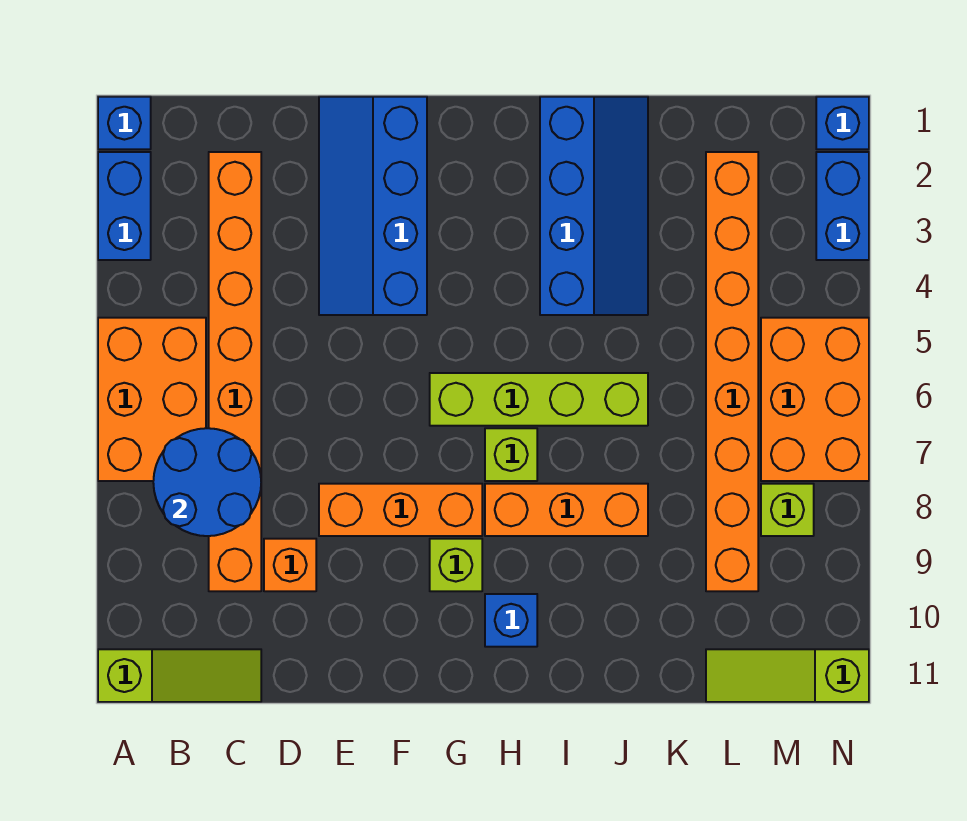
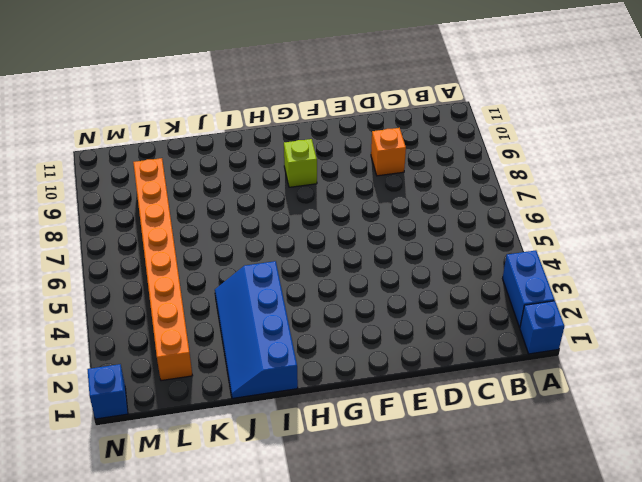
none -> orange 2x3 brick [98,318,206,481]
none -> lime 1x3 slope [98,649,261,702]
none -> orange 1x8 brick [209,152,261,591]

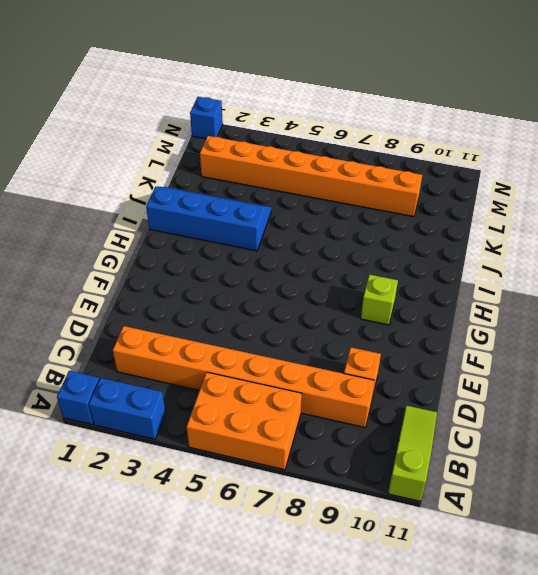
none -> blue 2x4 slope [319,97,427,315]
none -> orange 1x3 brick [319,484,482,536]
none -> lime 1x4 brick [430,373,648,426]

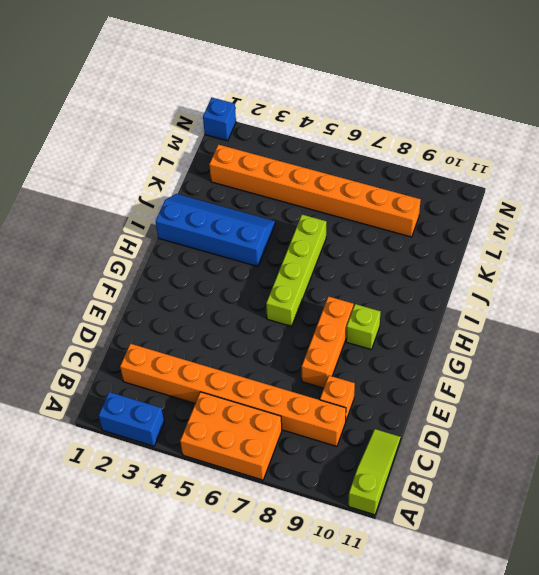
none -> blue 1x1 brick [98,97,151,149]
none -> blue 2x4 slope [319,97,427,315]
none -> lime 1x1 brick [485,428,537,481]

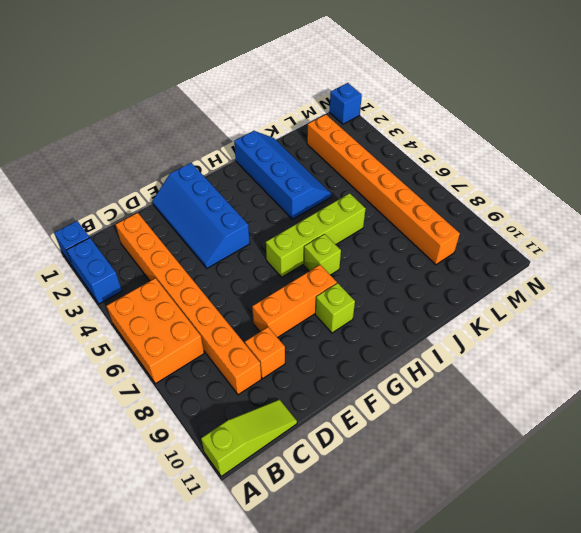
none -> orange 1x3 brick [485,484,648,536]
none -> blue 1x1 brick [485,594,537,647]
none -> lime 1x3 slope [706,649,869,702]

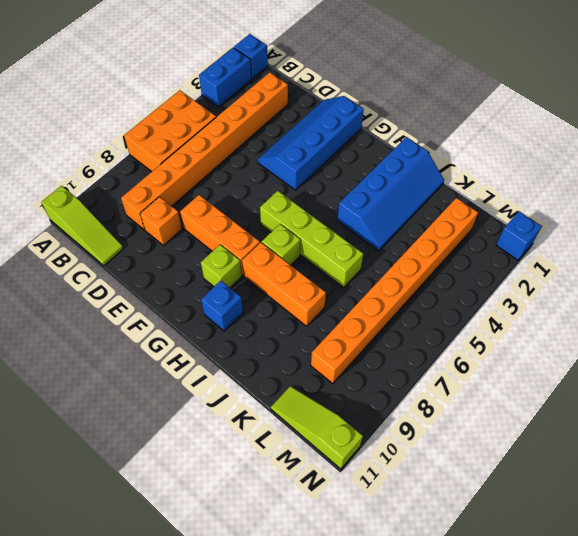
none -> orange 2x3 brick [761,318,869,481]
none -> lime 1x1 brick [761,484,814,536]
none -> blue 1x2 brick [816,152,869,260]

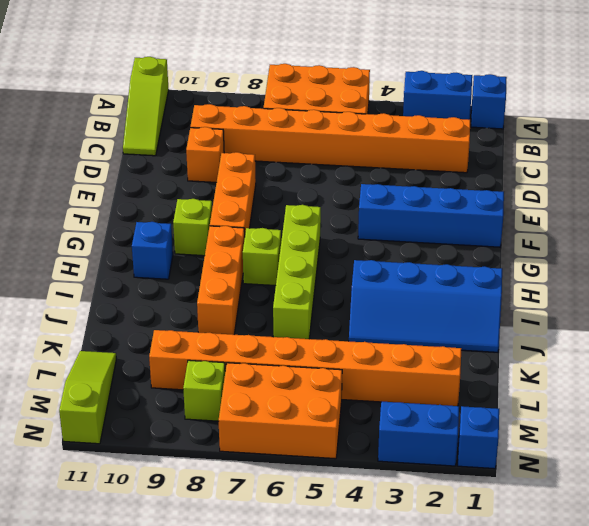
none -> blue 2x2 round brick [153,428,261,536]

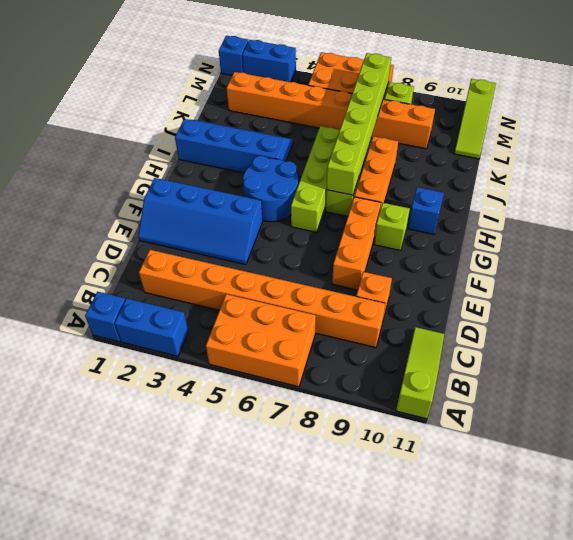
blue 2x2 round brick [243,156,298,222] -> blue 2x2 round brick moved to [153,428,261,536]
lime 1x6 brick [326,53,391,195] -> none

